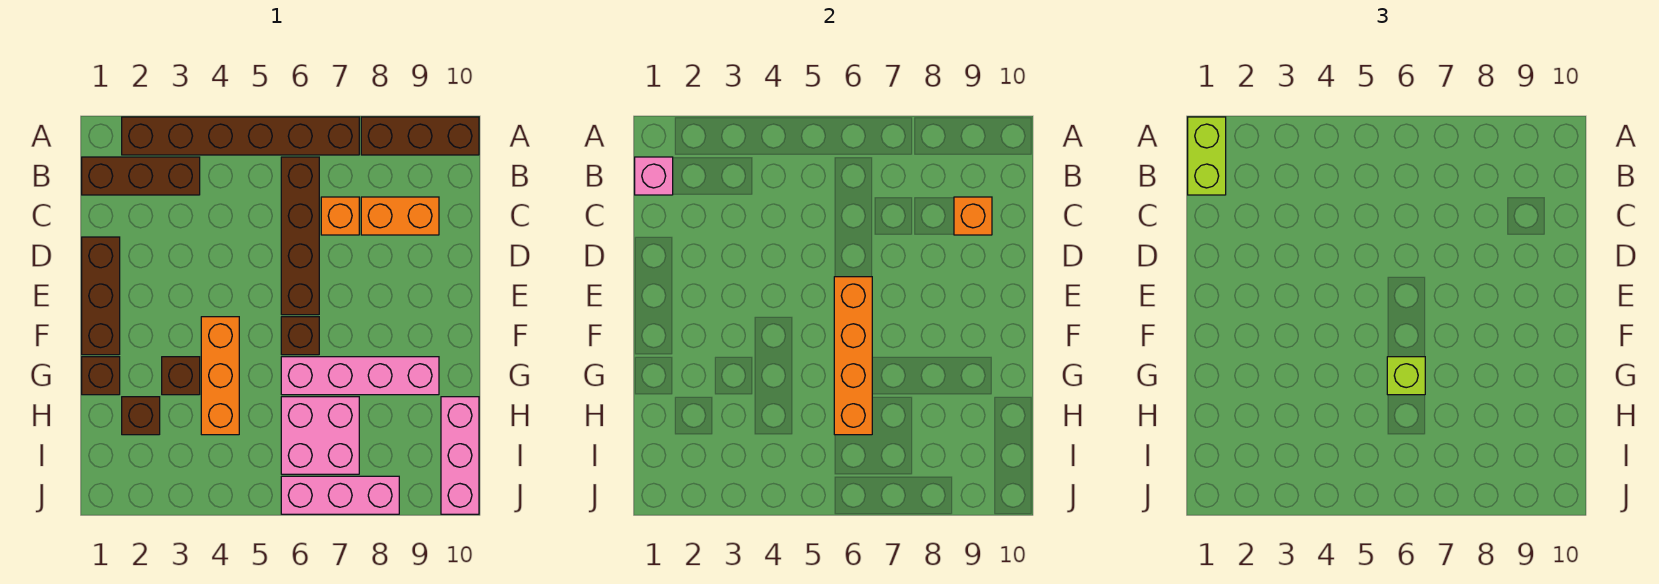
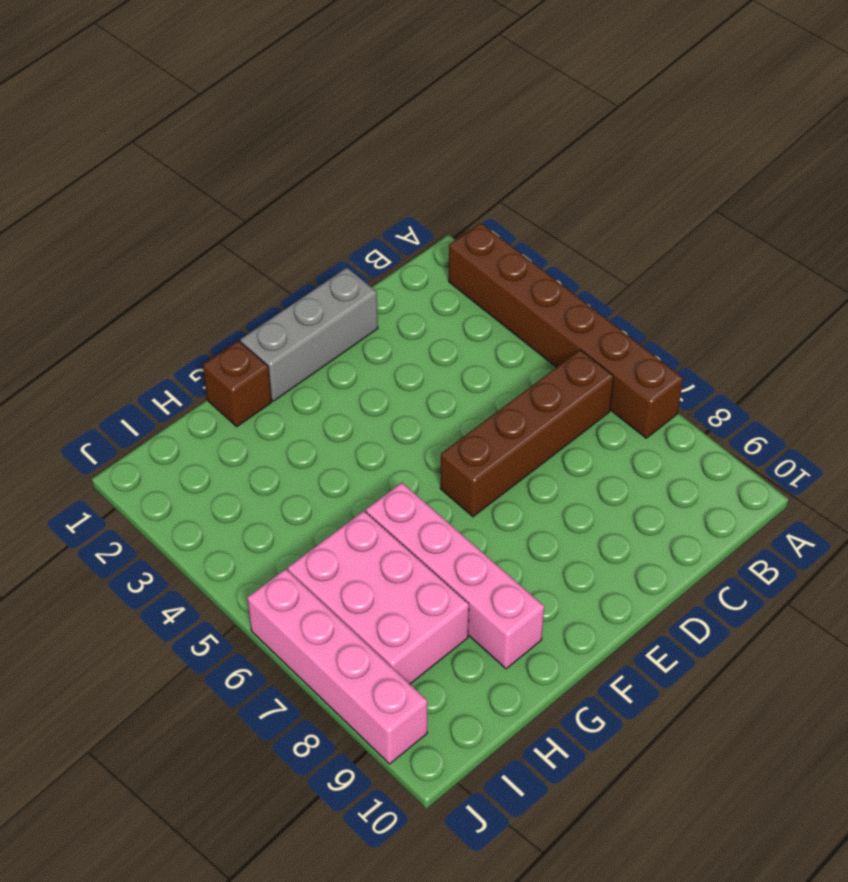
grey 1x3 brick [240,268,378,401] -> brown 1x3 brick [82,237,120,355]
pink 2x3 brick [288,511,469,684] -> pink 2x2 brick [281,397,359,474]
pink 1x4 brick [247,569,427,764] -> pink 1x3 brick [281,476,399,514]
none -> brown 1x3 brick [361,117,479,155]
none -> brown 1x3 brick [82,157,200,195]
none -> orange 1x1 brick [321,197,359,235]

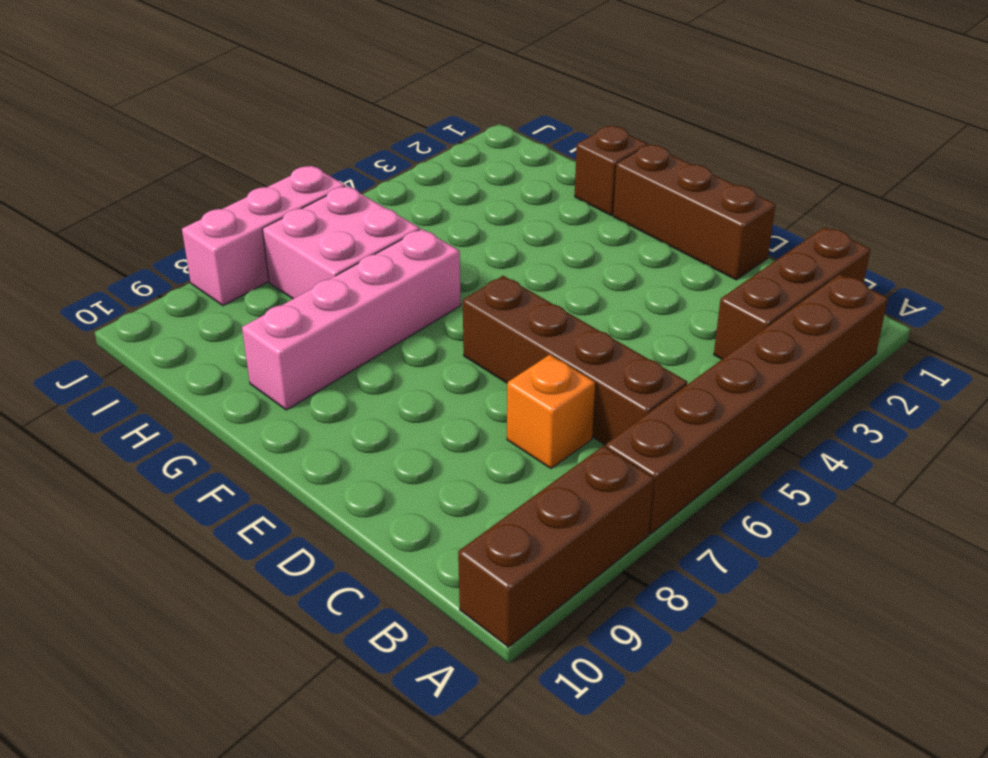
none -> orange 1x2 brick [361,197,439,235]
none -> orange 1x3 brick [201,317,239,435]
none -> brown 1x1 brick [281,317,319,355]

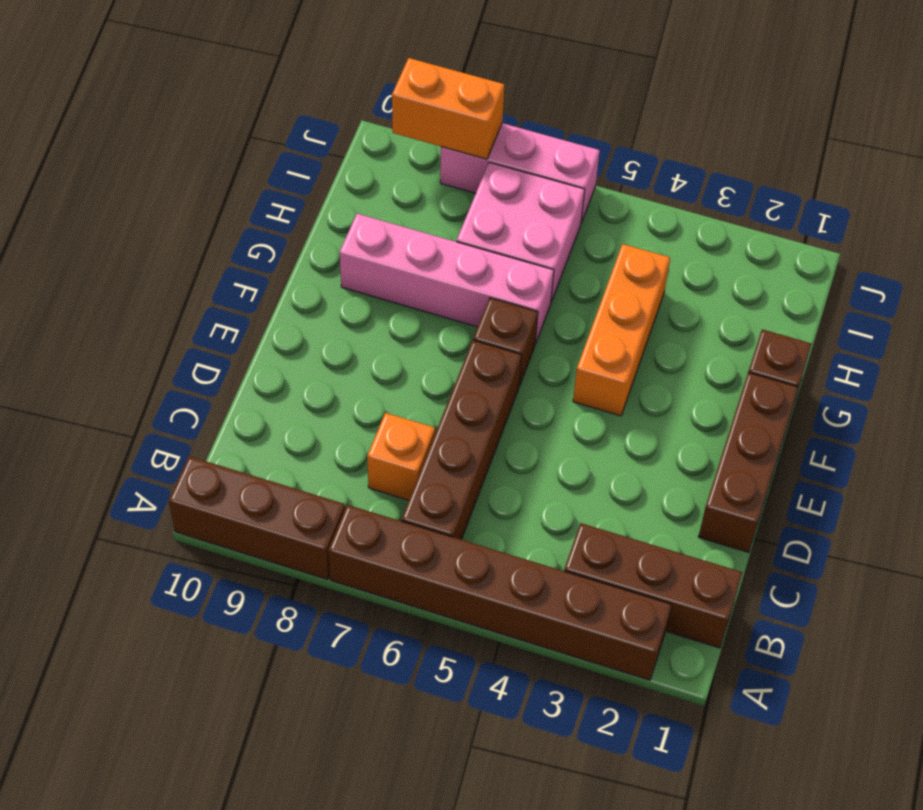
orange 1x2 brick [392,58,504,159] -> orange 1x2 brick moved to [361,197,439,235]
none -> brown 1x1 brick [162,357,200,395]
none -> brown 1x1 brick [122,397,160,435]
none -> pink 1x3 brick [441,397,479,514]

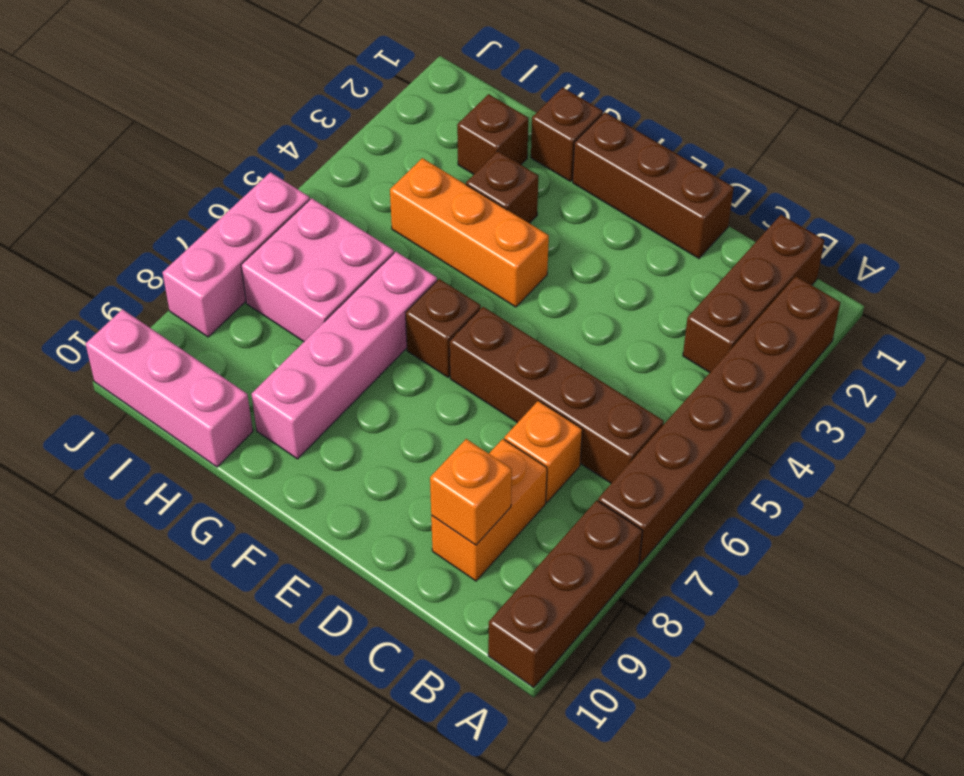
none -> pink 1x1 brick [635,157,673,195]
none -> orange 1x4 brick [834,277,872,435]
none -> lime 1x2 brick [1188,117,1226,195]

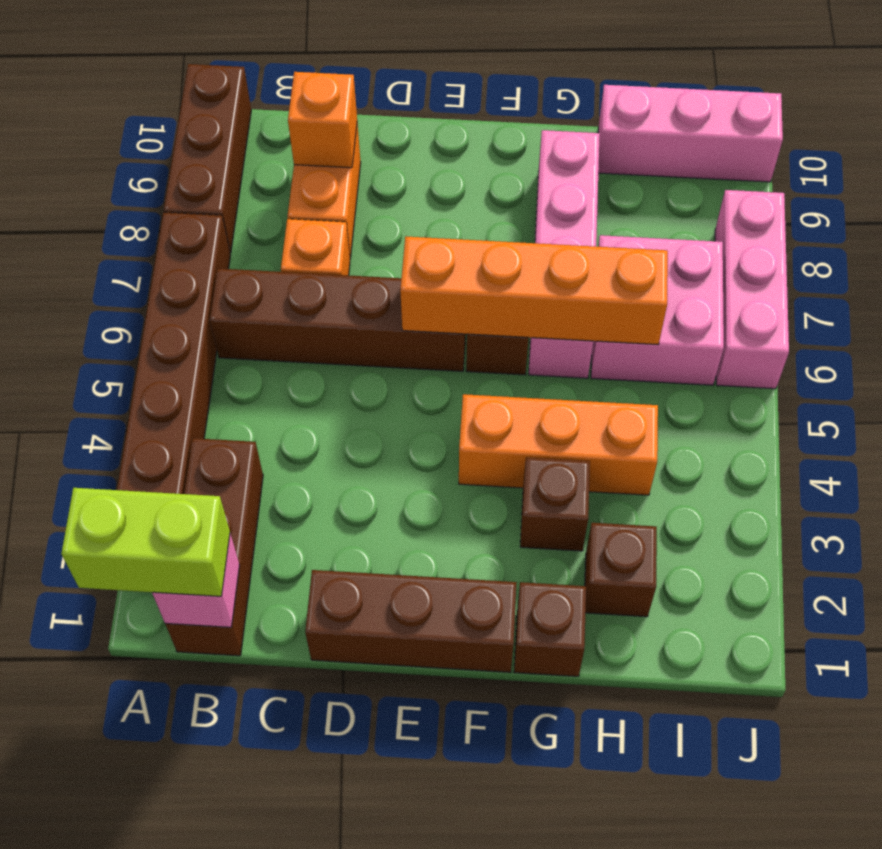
none -> lime 1x1 brick [1387,357,1425,395]

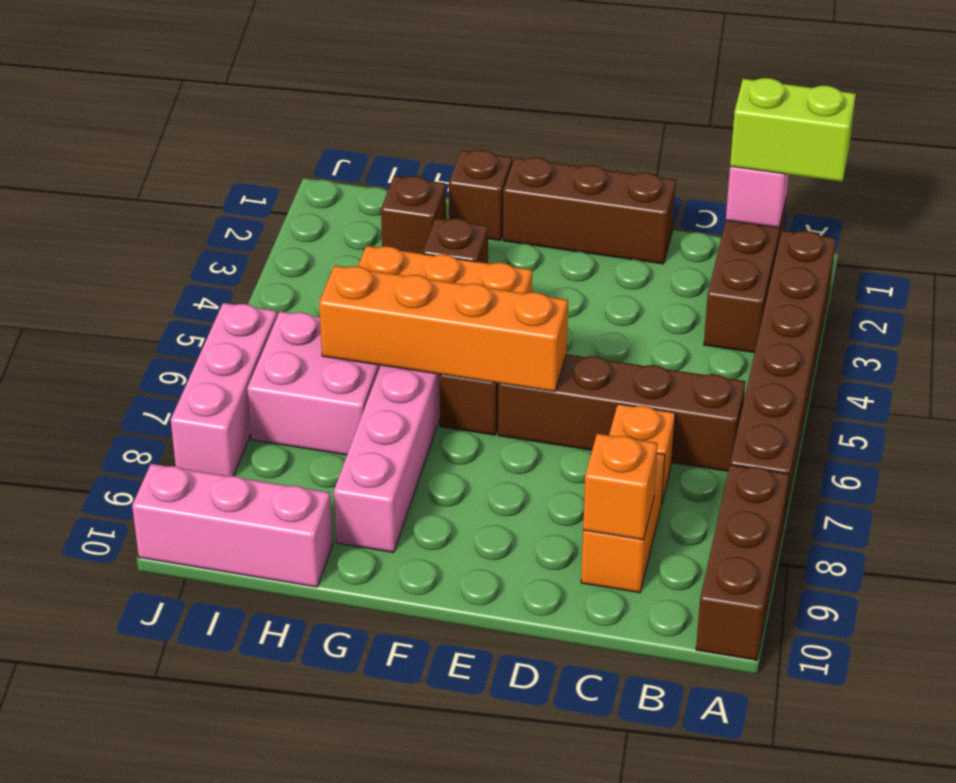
none -> lime 1x1 brick [1387,357,1425,395]

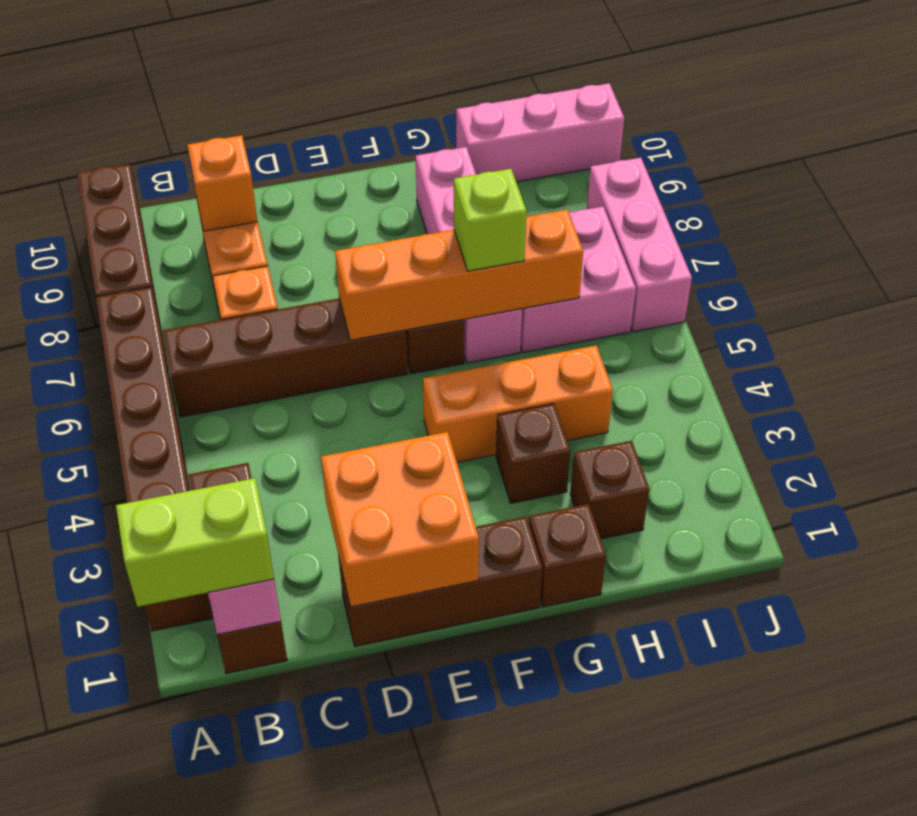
orange 2x2 brick [321,432,479,607] -> none

